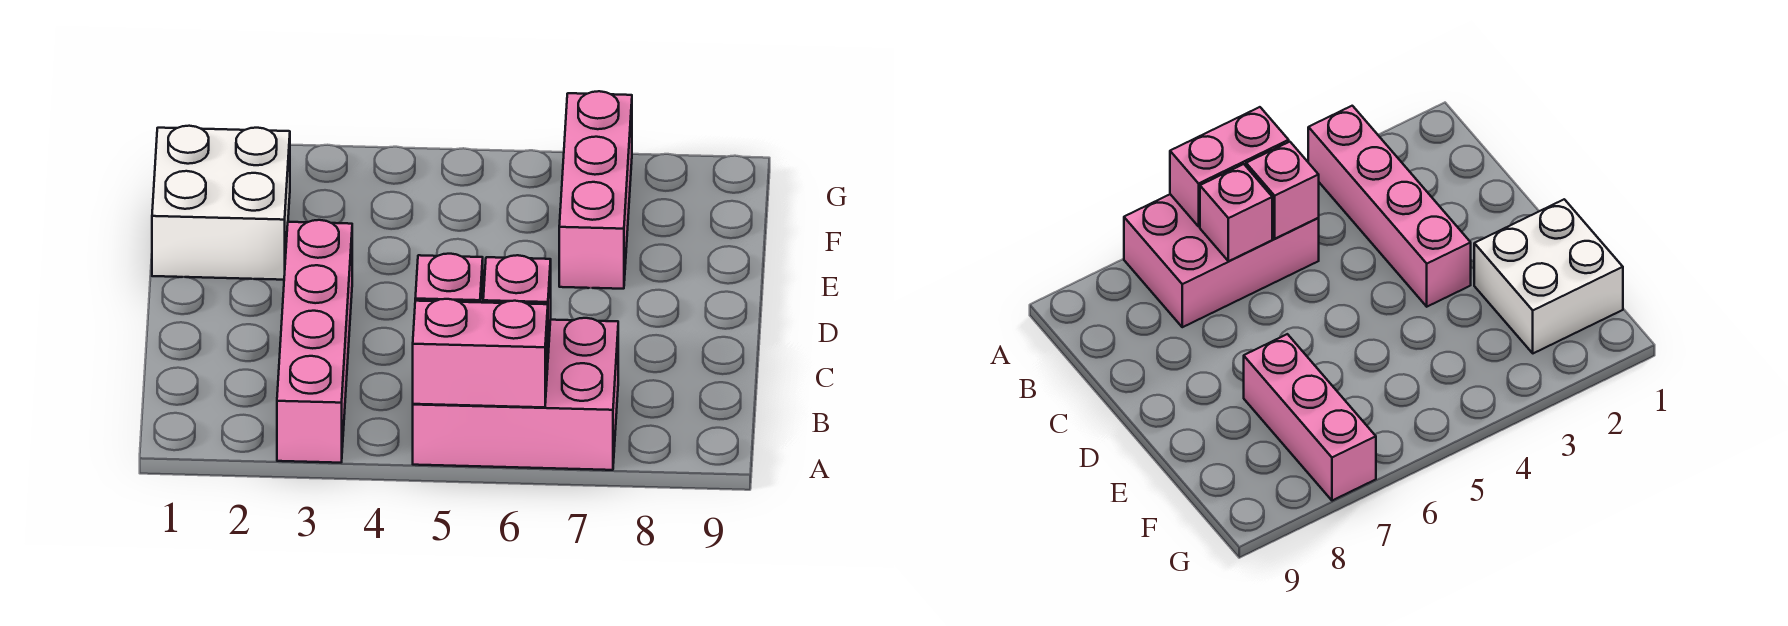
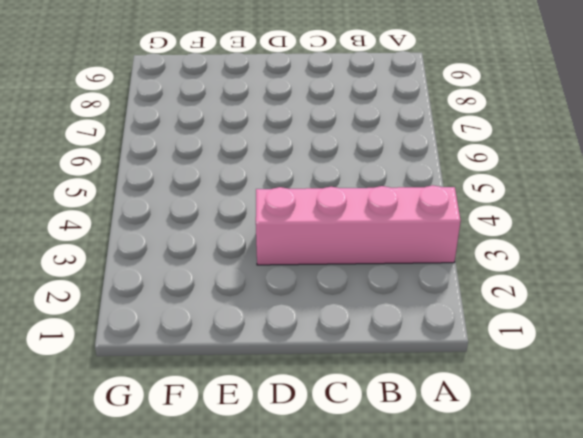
none -> pink 2x3 brick [413,318,618,470]
none -> white 2x2 brick [152,126,290,280]

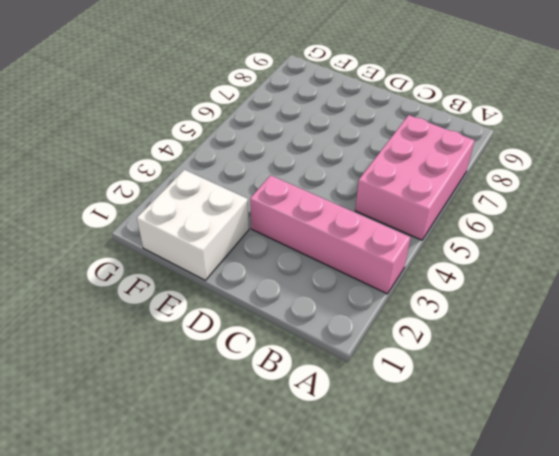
none -> pink 1x3 brick [559,91,632,289]
none -> pink 1x2 brick [413,299,548,407]

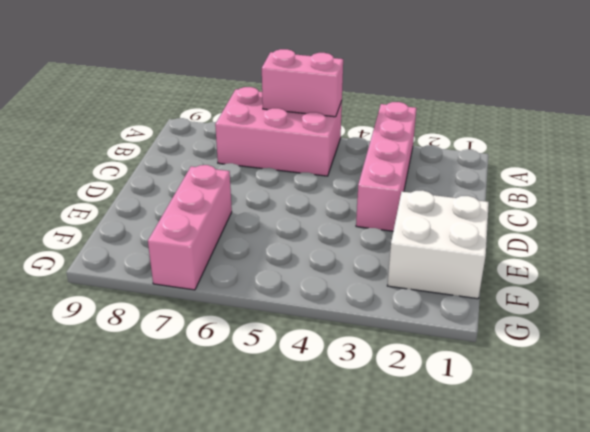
none -> pink 1x1 brick [415,254,483,303]
none -> pink 1x1 brick [483,255,551,353]

